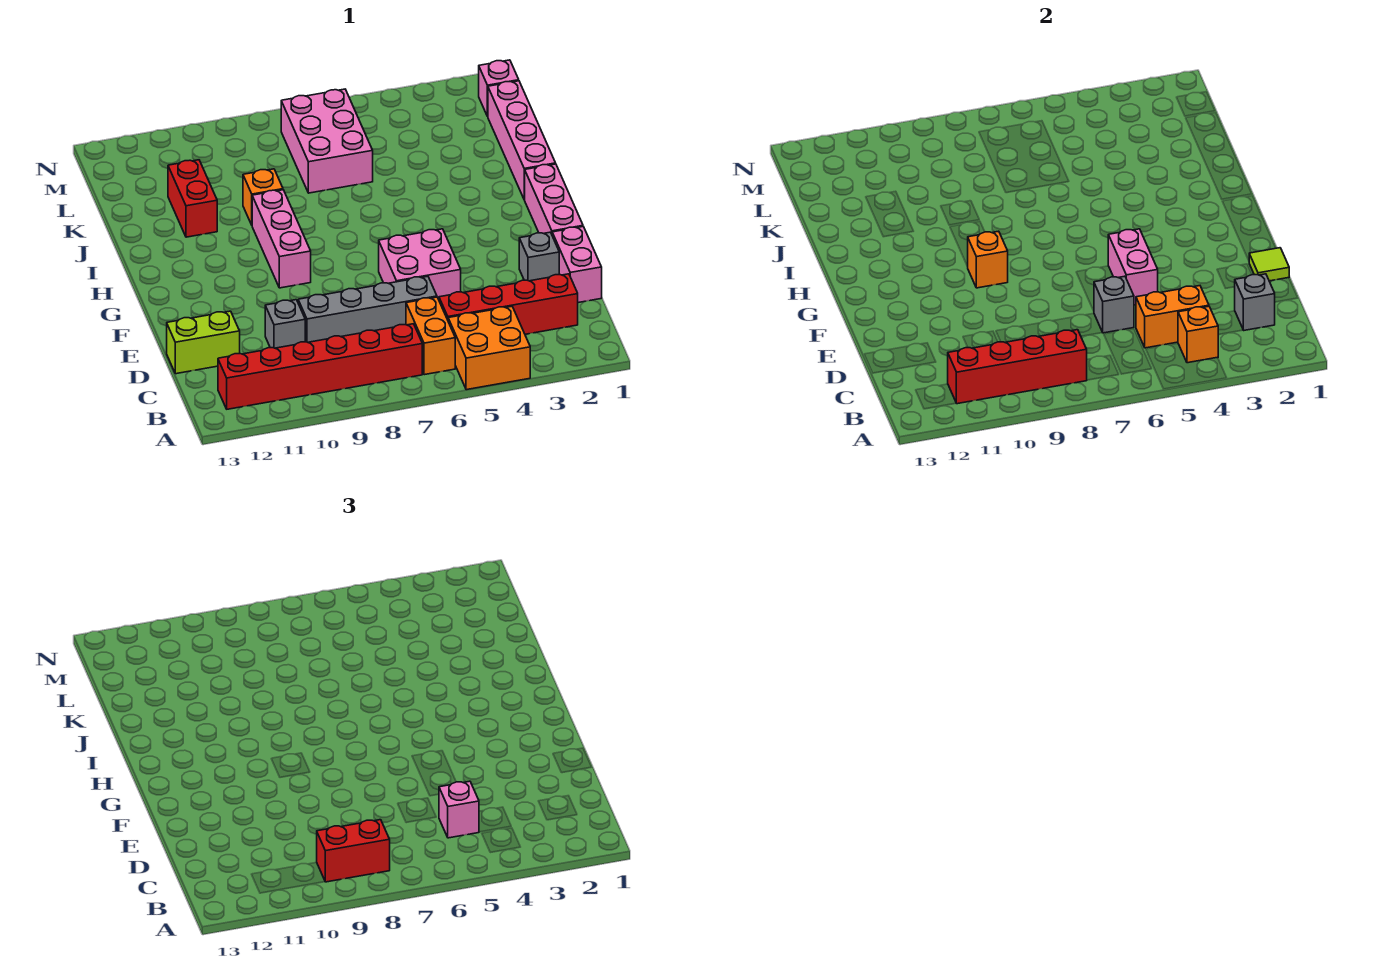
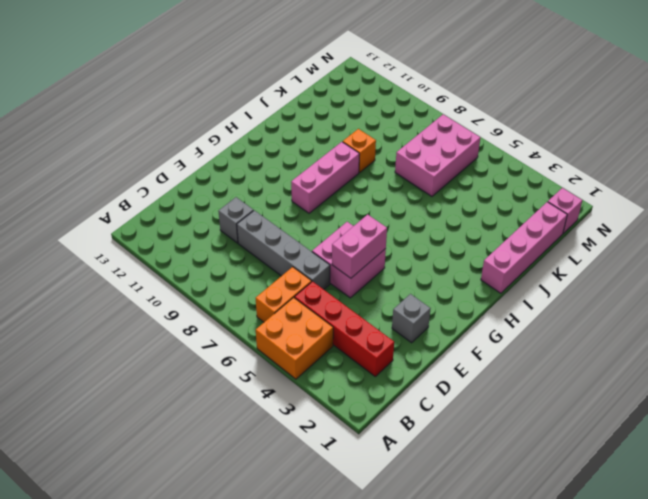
none -> red 1x6 brick [218,324,422,409]
none -> pink 1x2 brick [552,227,602,303]
none -> lime 1x2 brick [167,311,240,374]

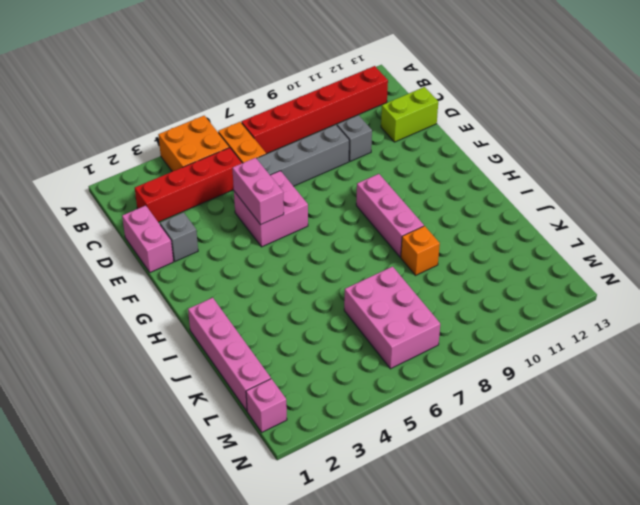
none -> pink 1x3 brick [525,164,583,234]
none -> red 1x2 brick [168,160,217,237]
none -> orange 1x1 brick [1178,306,1219,363]

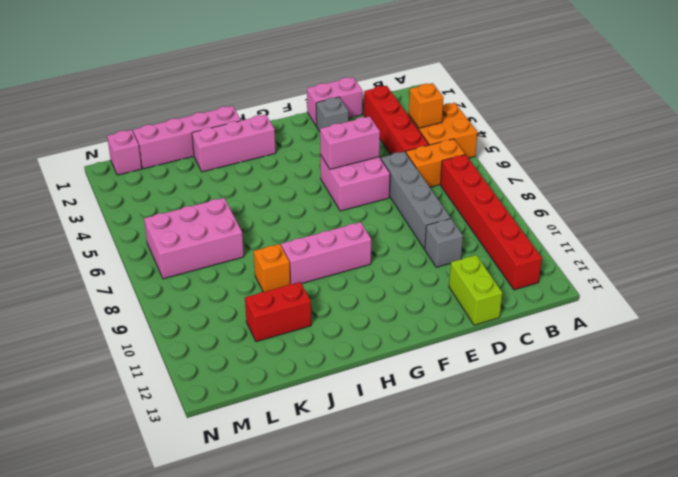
pink 1x3 brick [192,115,276,172] -> pink 1x3 brick moved to [525,164,583,234]
none -> red 1x4 brick [948,330,1087,404]
none -> grey 1x1 brick [1235,274,1275,331]
none -> orange 1x2 brick [1136,286,1209,348]

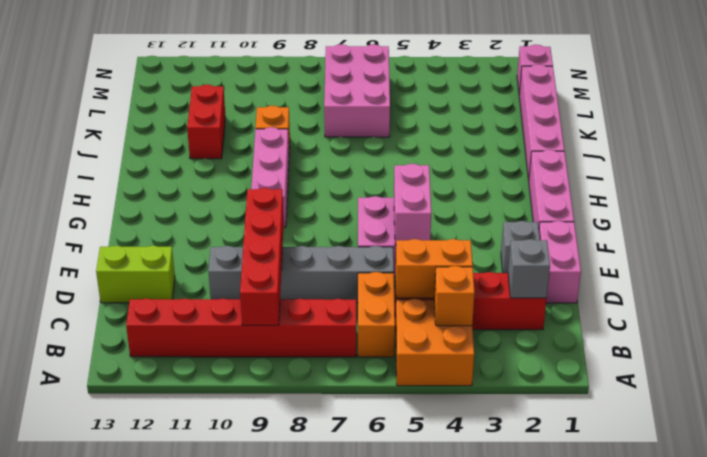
red 1x4 brick [240,188,284,325] -> red 1x4 brick turned to [948,330,1087,404]
none -> grey 1x1 brick [1094,276,1134,333]
none -> lime 1x1 tile [1249,248,1289,281]
none -> orange 1x1 brick [968,231,1008,288]

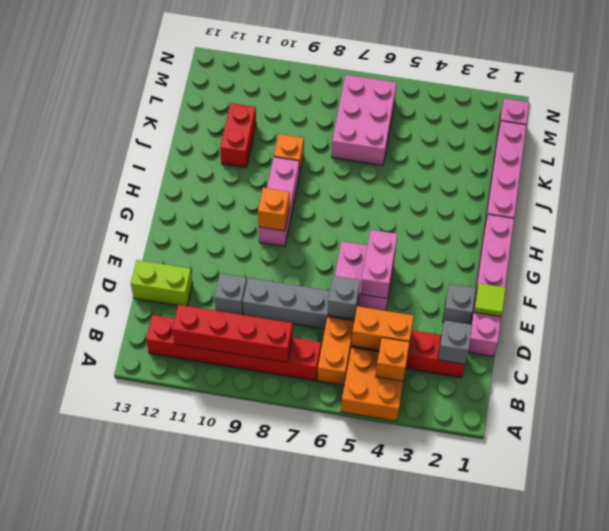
none -> red 1x2 brick [317,820,390,882]
none -> pink 1x1 brick [439,781,479,838]

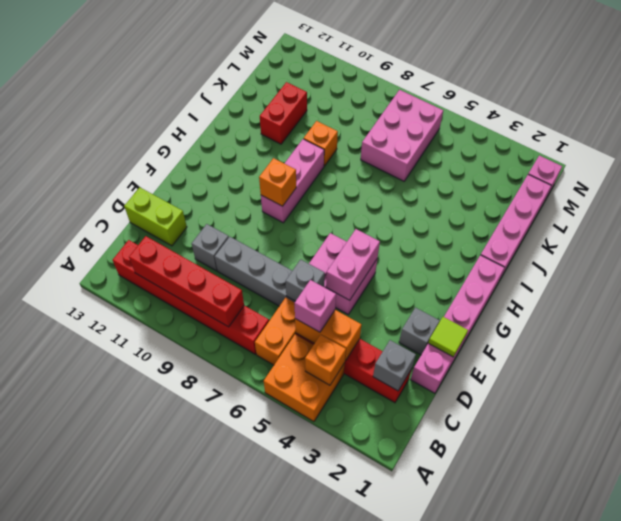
none -> red 1x2 brick [317,820,390,882]

